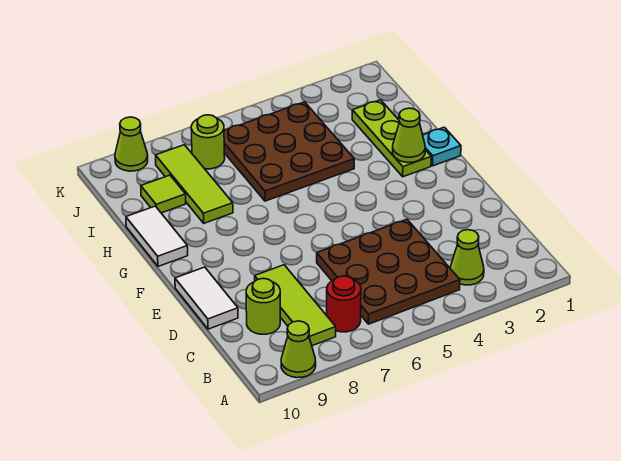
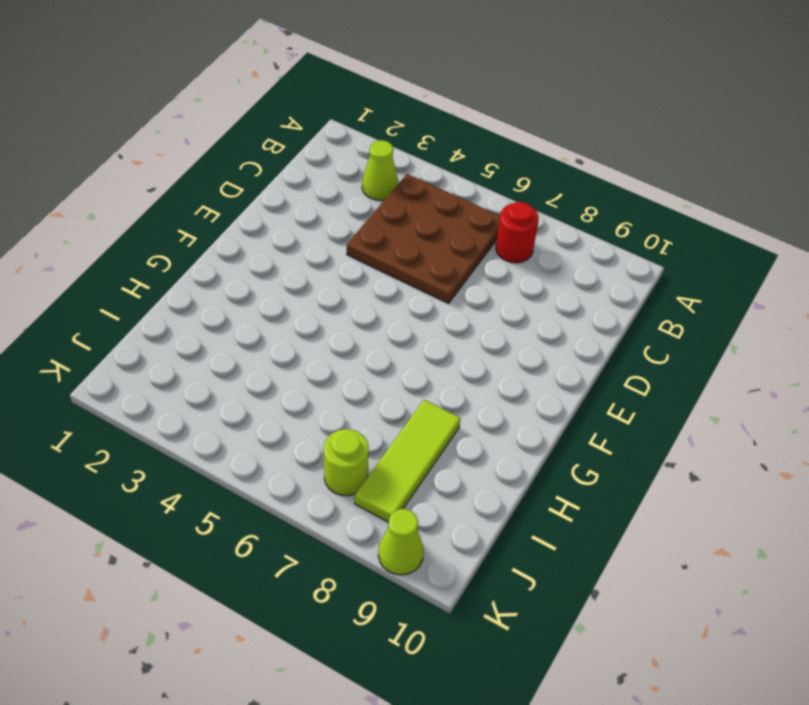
none -> lime 1x1 cone [281,321,316,378]
none -> lime 1x3 tile [255,265,336,346]
none -> lime 1x1 round brick [246,278,280,334]

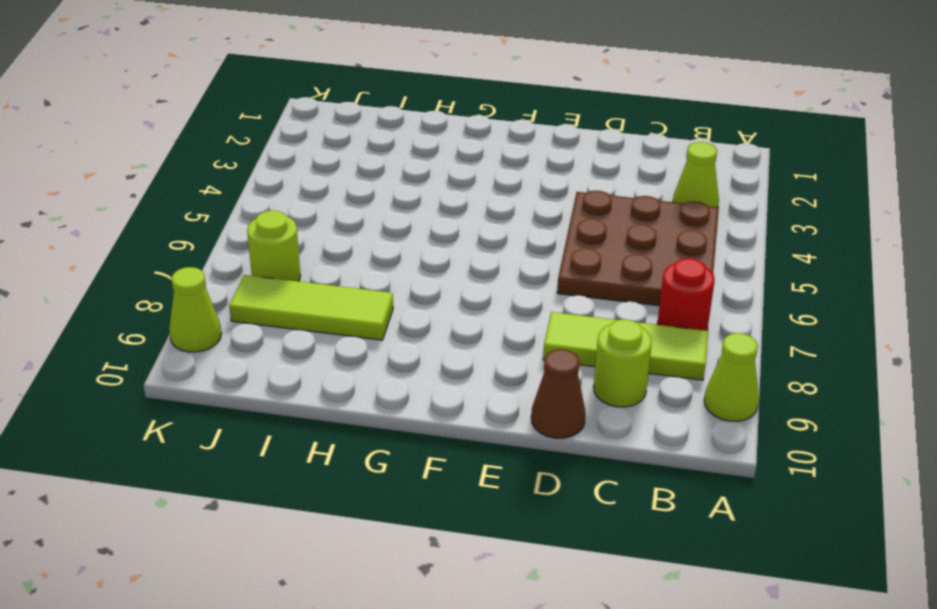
brown 1x1 cone [531,349,585,438] -> white 1x2 tile [175,267,238,329]
none -> cyan 1x1 plate [423,127,461,166]
none -> lime 1x3 plate [352,100,431,177]
none -> white 1x2 tile [126,206,188,266]

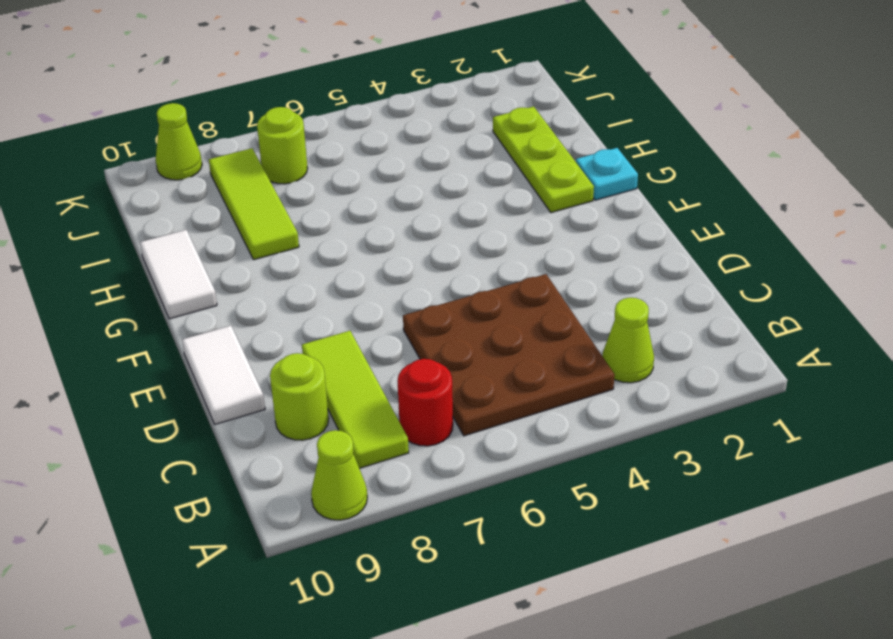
none -> brown 3x3 plate [224,102,354,201]
none -> lime 1x1 tile [141,175,186,213]
none -> lime 1x1 cone [393,108,425,163]

